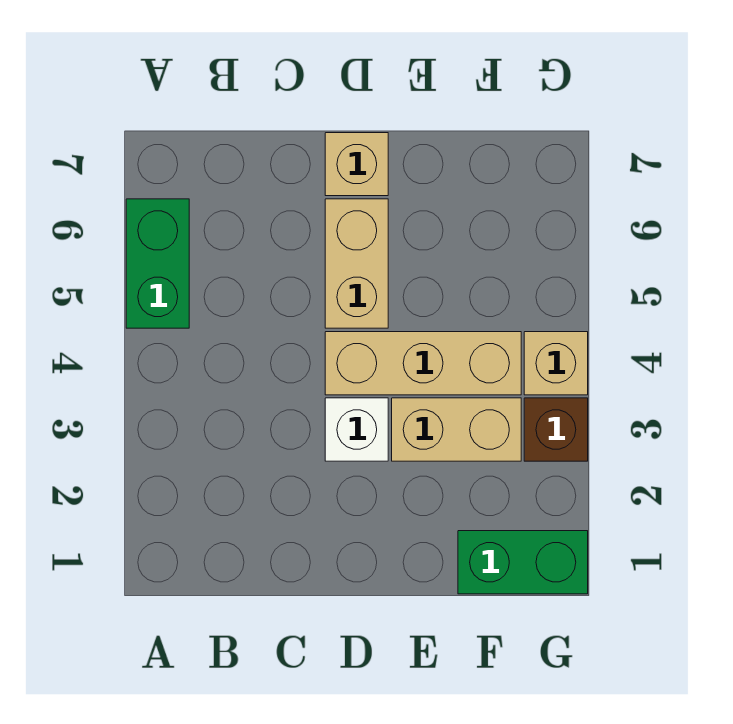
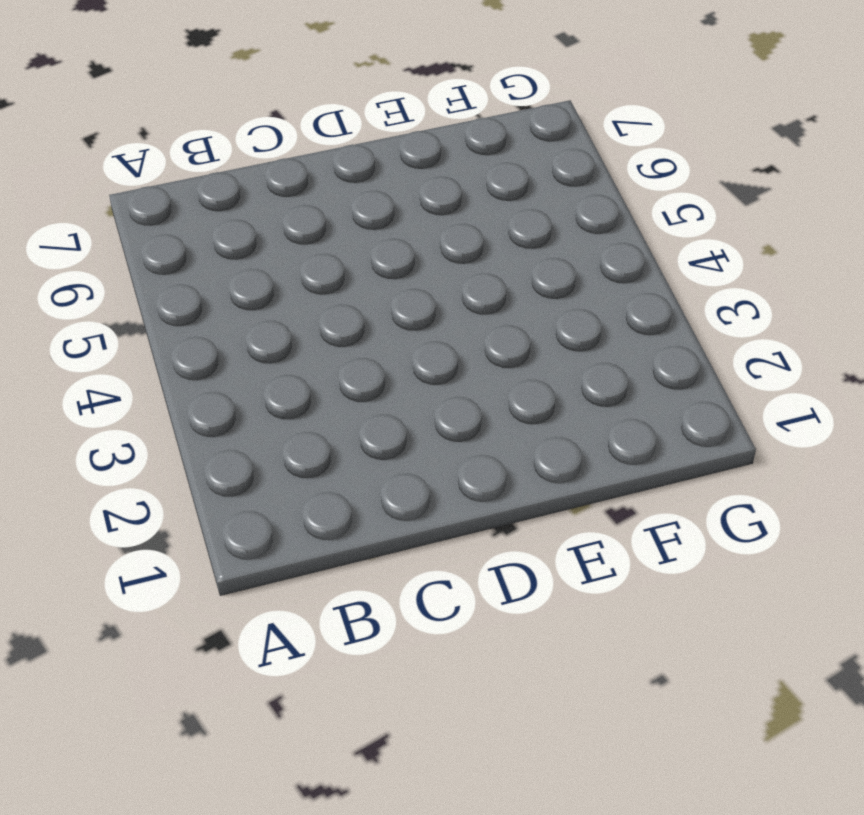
none -> green 1x2 brick [126,199,189,328]
none -> white 1x1 brick [325,398,388,461]

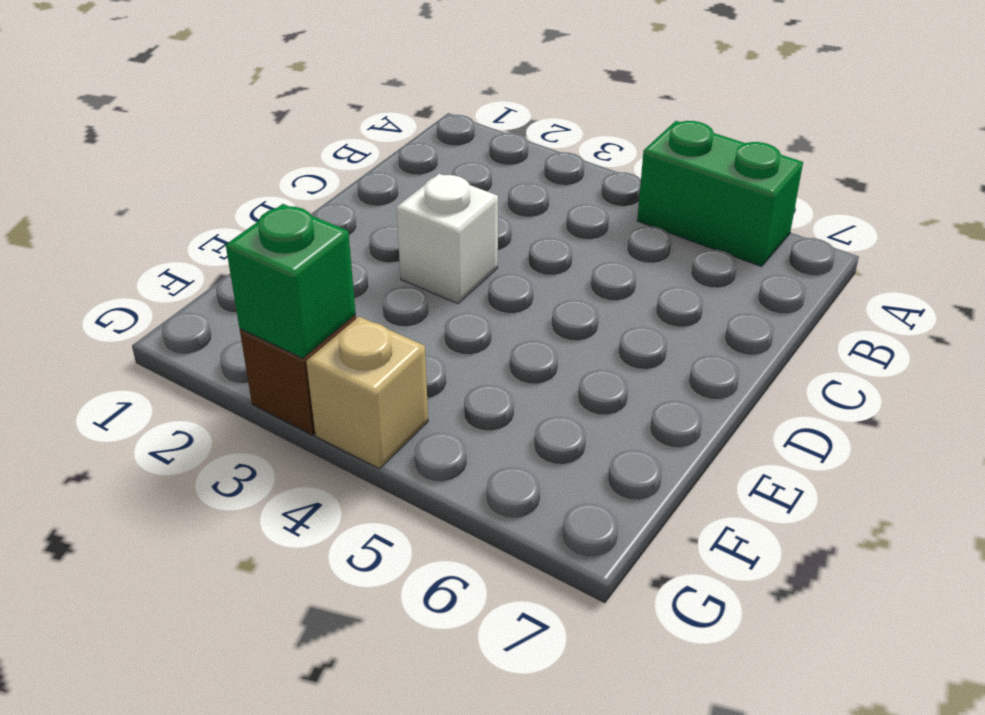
green 1x1 brick [226,204,356,358] -> none
none -> tan 1x3 brick [325,332,521,395]
none -> tan 1x2 brick [325,199,388,328]

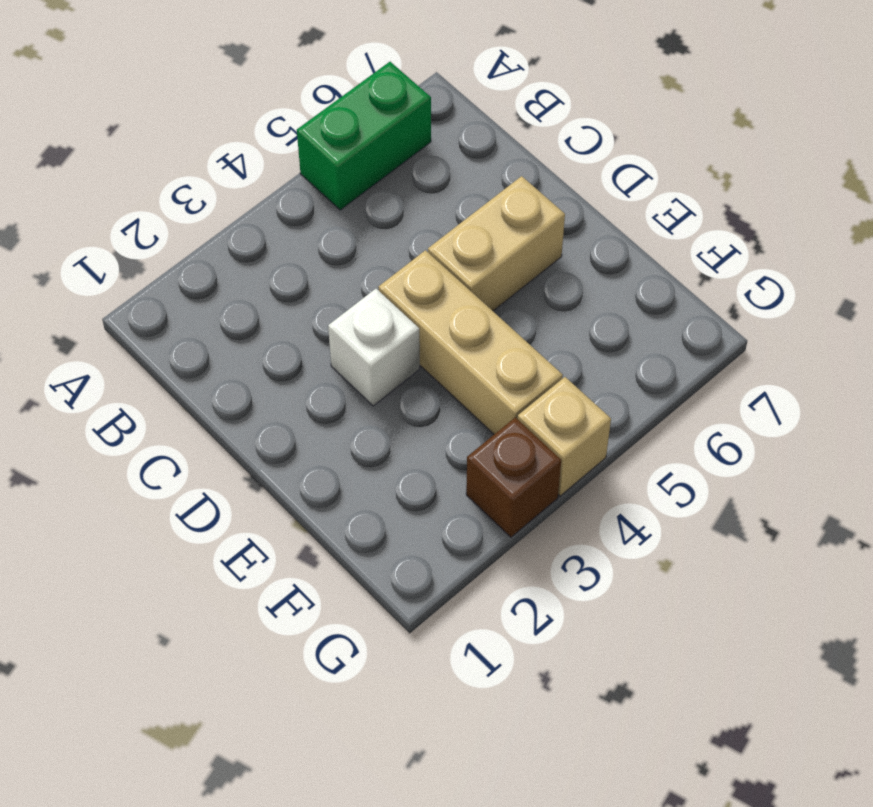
none -> tan 1x1 brick [325,133,388,196]
none -> tan 1x2 brick [392,398,521,461]

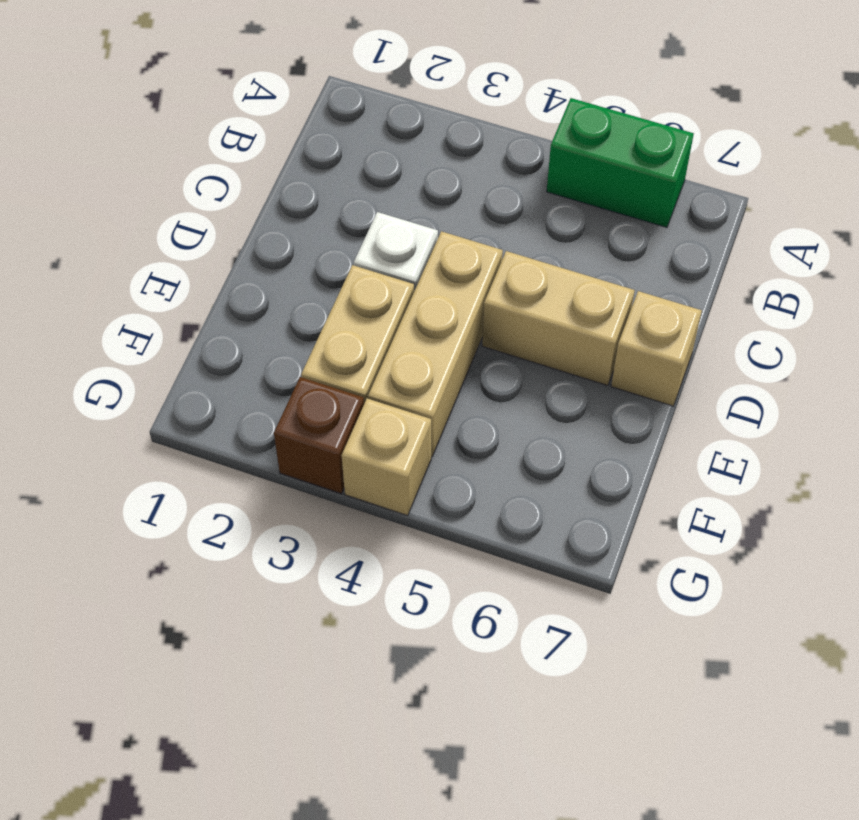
none -> green 1x2 brick [458,531,588,594]

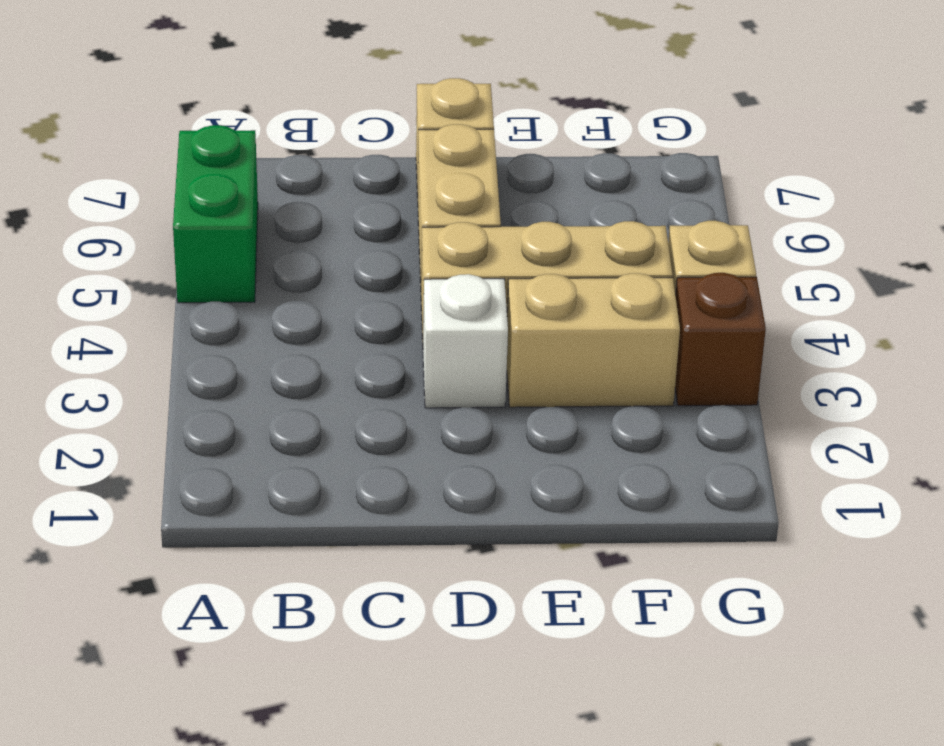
none -> green 1x2 brick [458,531,588,594]

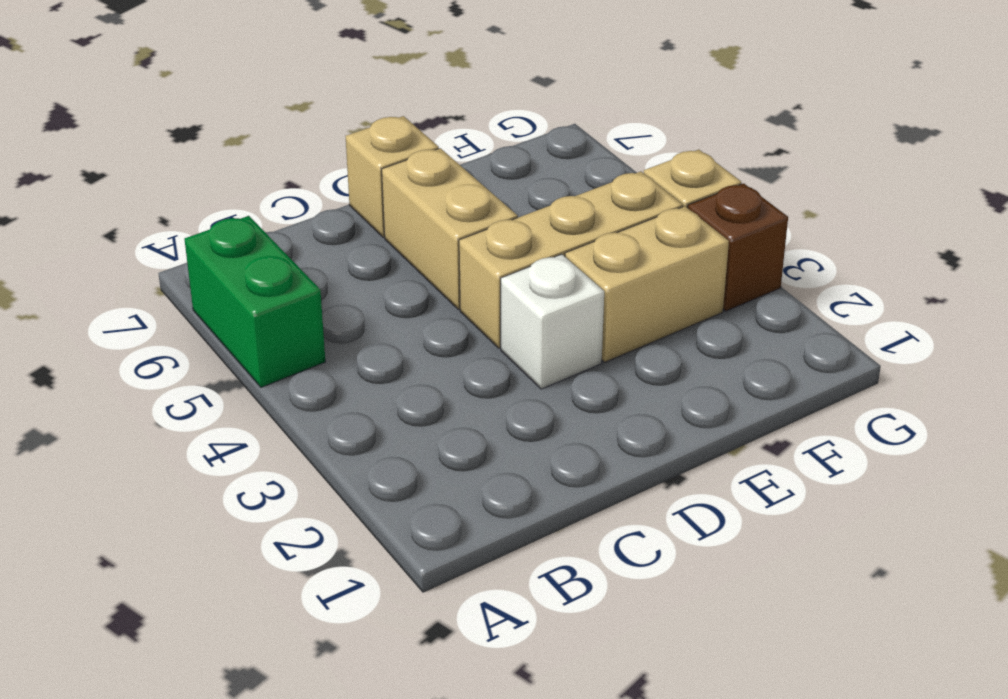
none -> green 1x2 brick [458,531,588,594]

